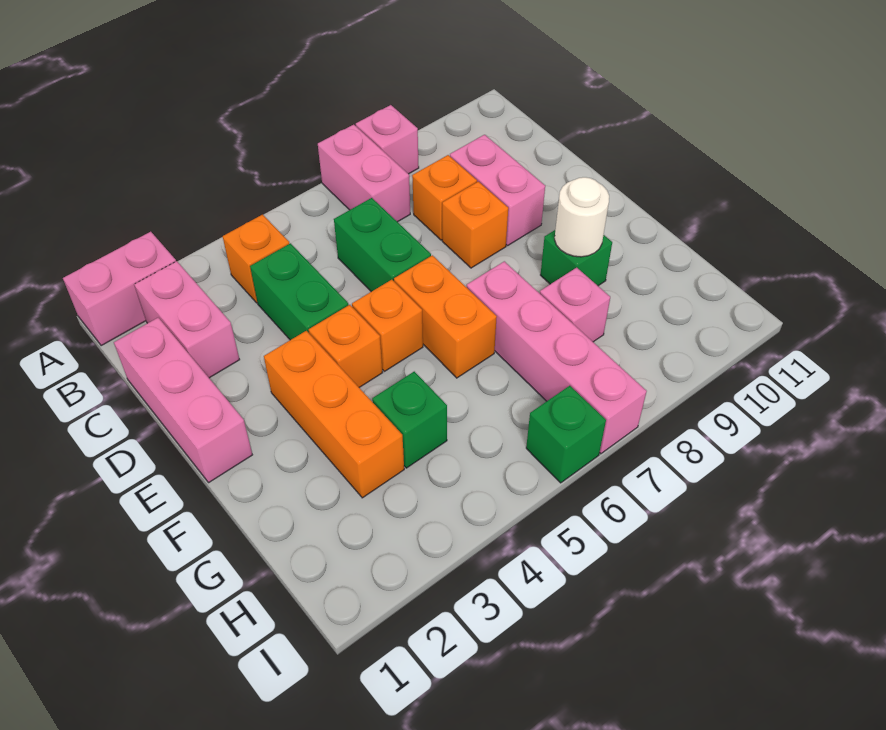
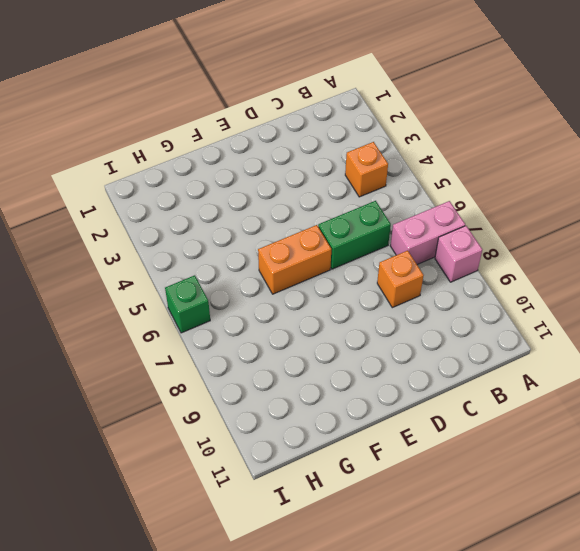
none -> pink 1x2 brick [63,232,176,346]
none -> pink 1x2 brick [134,261,240,378]
none -> pink 1x3 brick [114,318,252,483]

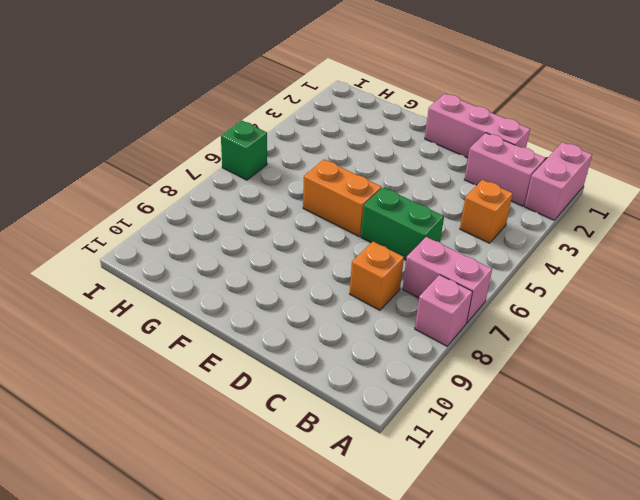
none -> green 1x2 brick [250,243,349,340]
none -> pink 1x2 brick [450,135,545,246]
none -> orange 1x1 brick [442,182,508,268]

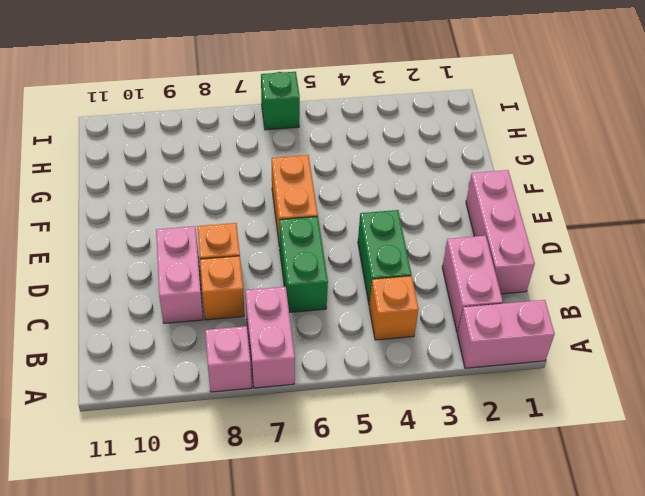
none -> orange 1x3 brick [264,331,404,498]
none -> orange 1x1 brick [309,305,382,387]
none -> orange 1x1 brick [352,280,423,371]

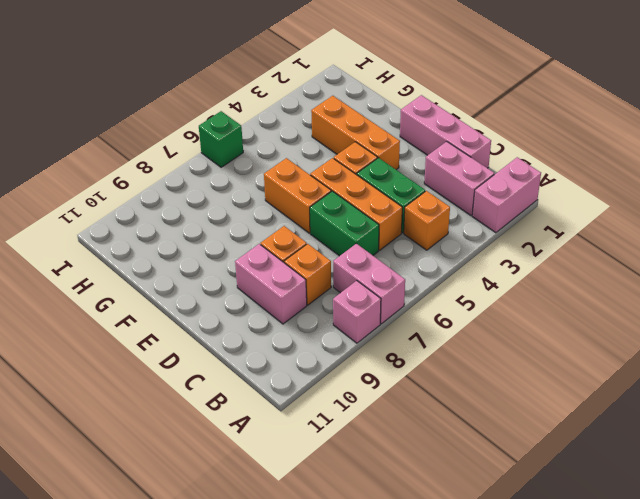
orange 1x3 brick [310,158,402,250] -> orange 1x1 brick [352,280,423,371]
none -> pink 1x4 brick [467,261,647,454]
none -> green 1x1 brick [541,230,612,286]
none -> green 1x1 brick [372,372,447,468]

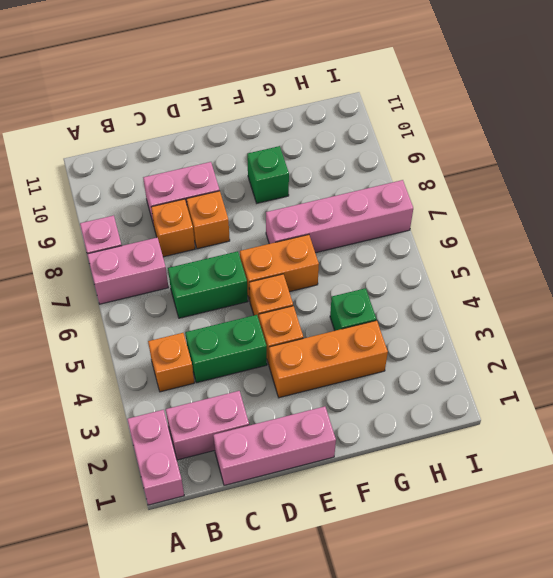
none -> pink 1x1 brick [540,268,610,342]
none -> green 1x1 brick [526,386,606,483]
none -> white 1x1 round brick [555,177,609,257]

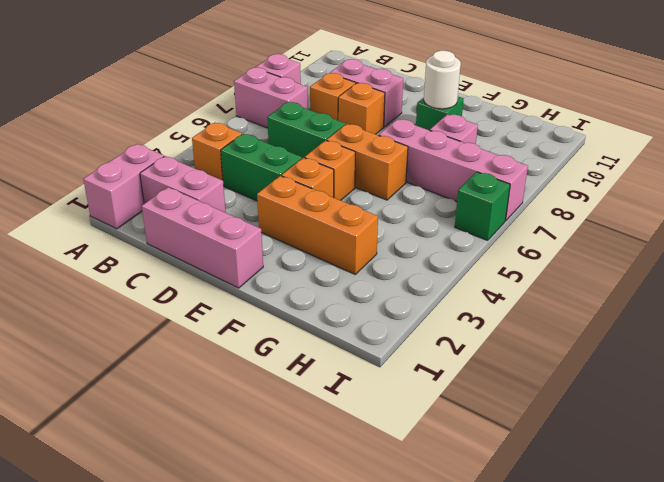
none -> green 1x1 brick [372,372,447,468]

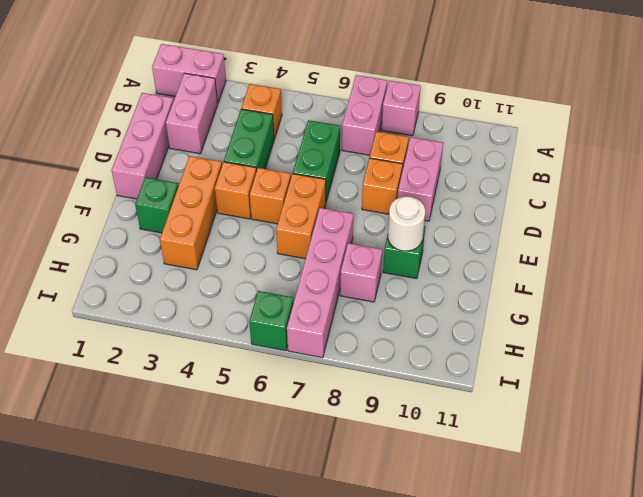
green 1x1 brick [135,177,178,233] -> green 1x1 brick moved to [372,372,447,468]

